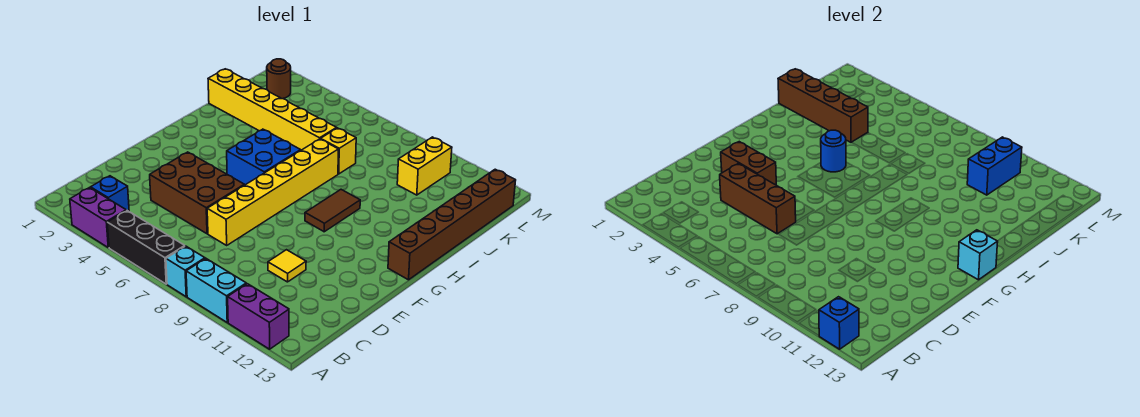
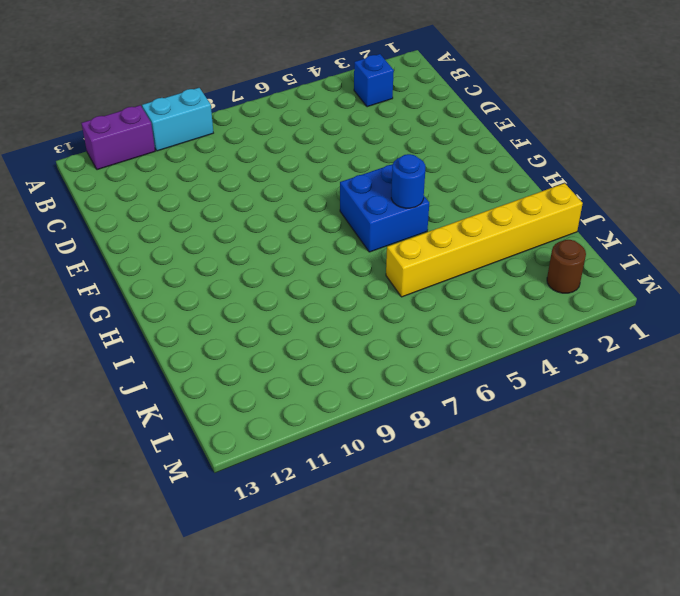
none -> purple 1x2 brick [70,188,126,248]
none -> black 1x3 brick [107,210,185,284]
none -> cyan 1x1 brick [166,246,205,297]

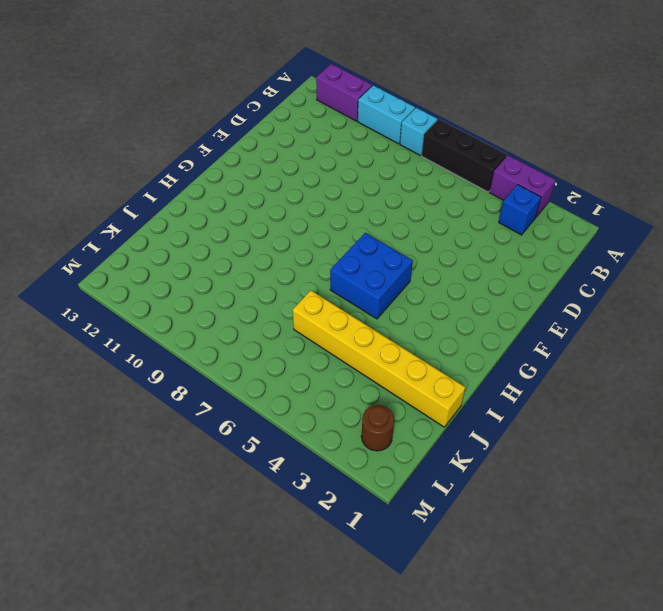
none -> brown 2x3 brick [150,152,244,234]
none -> yellow 1x6 brick [207,139,338,245]
none -> yellow 1x1 tile [268,250,306,282]

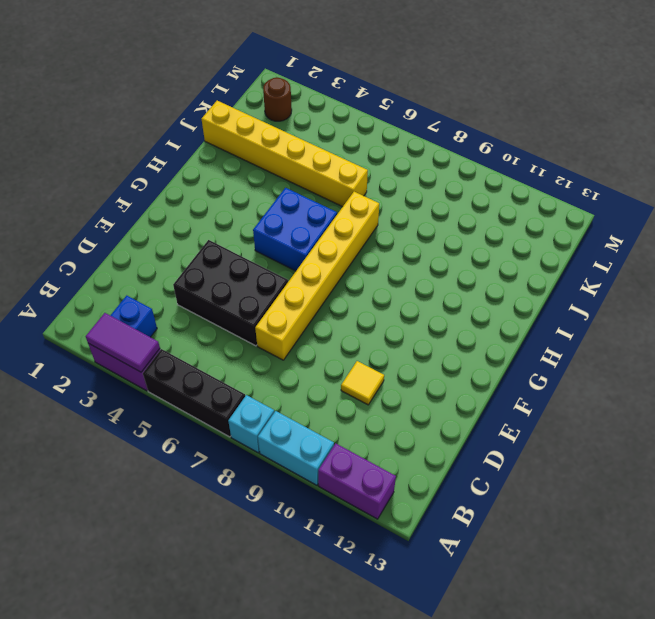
purple 1x2 tile [86,313,160,372] -> none
black 2x3 brick [173,240,288,346] -> brown 2x3 brick [150,152,244,234]
none -> brown 1x2 tile [305,190,360,232]
none -> brown 1x6 brick [388,169,516,280]
none -> yellow 1x1 brick [321,128,356,174]

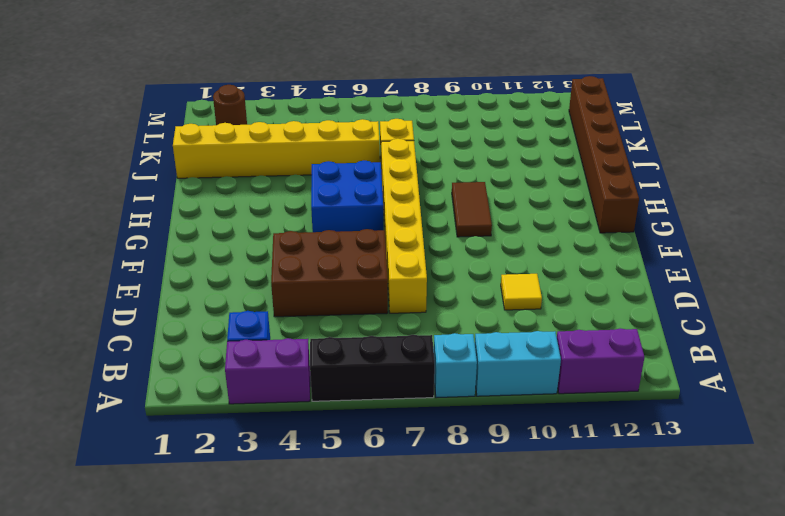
none -> yellow 1x2 brick [397,137,452,195]
none -> blue 1x1 brick [819,297,859,349]
none -> brown 1x3 brick [720,163,796,234]

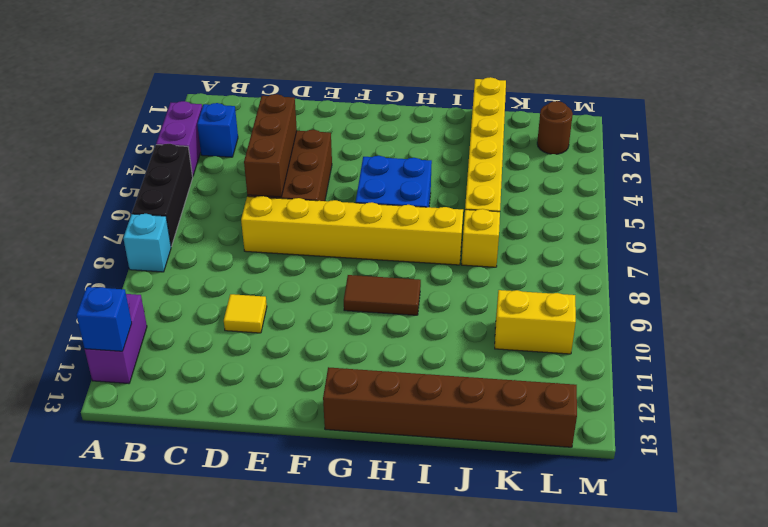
none -> cyan 1x2 brick [186,259,246,322]
none -> brown 1x2 brick [721,142,776,185]
none -> cyan 1x1 brick [958,230,998,280]

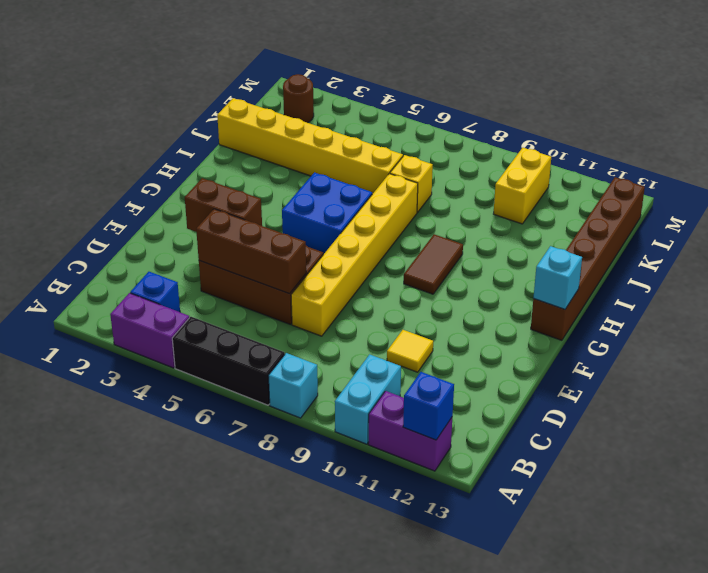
cyan 1x2 brick [335,354,401,444] -> cyan 1x2 brick turned to [186,259,246,322]
none -> blue 1x1 round brick [821,130,846,172]
none -> brown 1x4 brick [778,69,868,142]
none -> blue 1x2 brick [967,137,1022,195]

